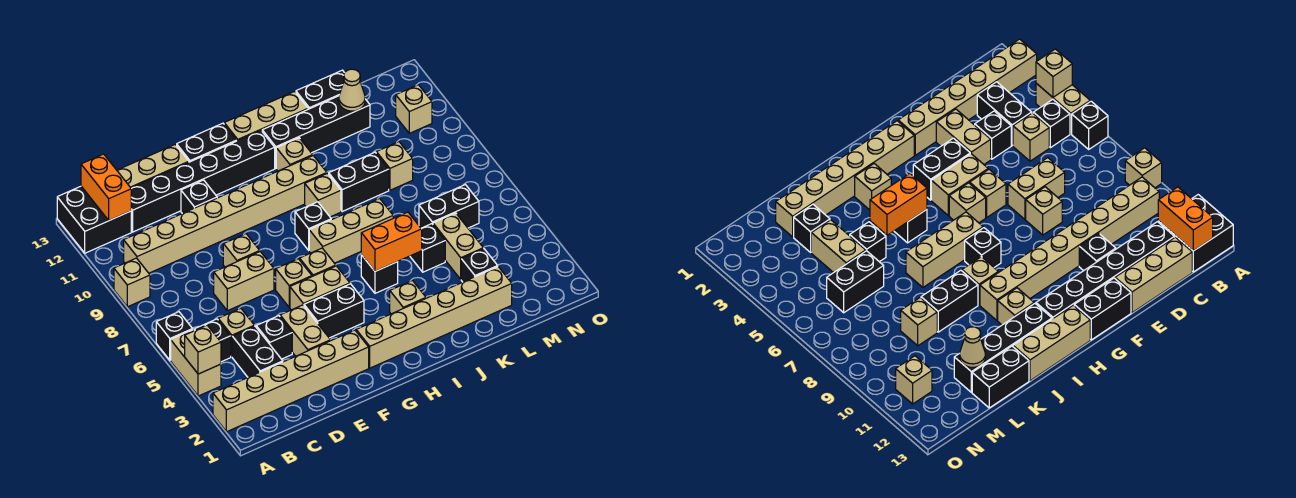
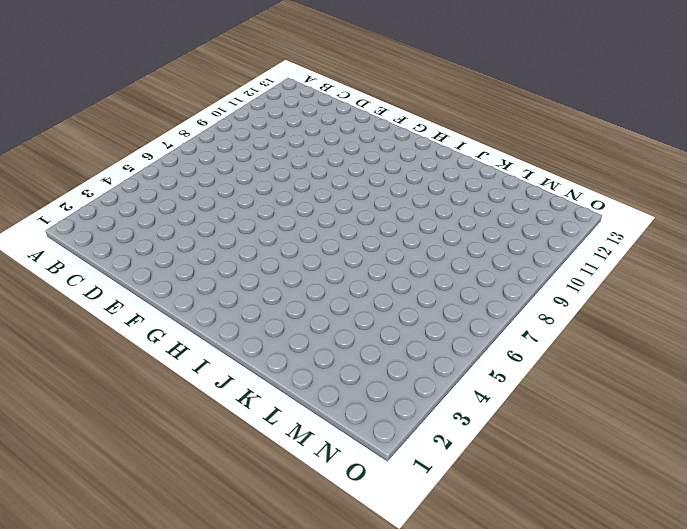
none -> tan 1x6 brick [213,330,369,432]
none -> tan 1x2 brick [171,330,221,396]
none -> black 1x1 brick [156,312,193,360]
none -> tan 1x1 brick [114,258,150,307]

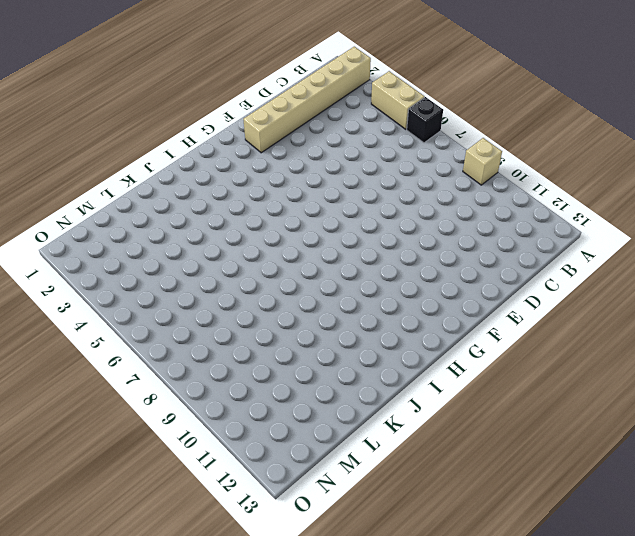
none -> black 2x2 brick [57,186,131,253]
none -> black 1x1 brick [194,319,231,362]
none -> tan 1x8 brick [124,156,327,273]
none -> black 1x2 brick [232,326,283,377]

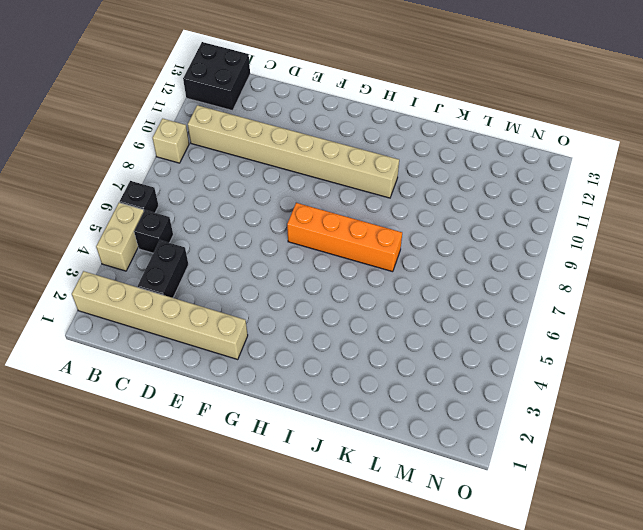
orange 1x4 brick [287,203,402,272] -> tan 1x3 brick [309,199,393,263]
none -> tan 1x1 brick [218,308,254,357]
none -> black 1x6 brick [131,131,275,232]
none -> tan 1x3 brick [117,145,189,188]
none -> black 1x1 brick [256,316,292,359]

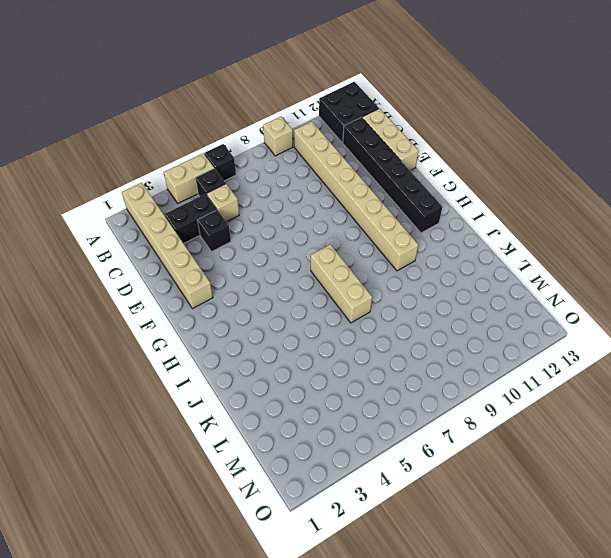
none -> tan 1x2 brick [214,252,274,311]
none -> tan 1x2 brick [280,305,331,356]
none -> tan 1x1 brick [223,234,260,267]
none -> black 1x1 brick [181,180,217,214]

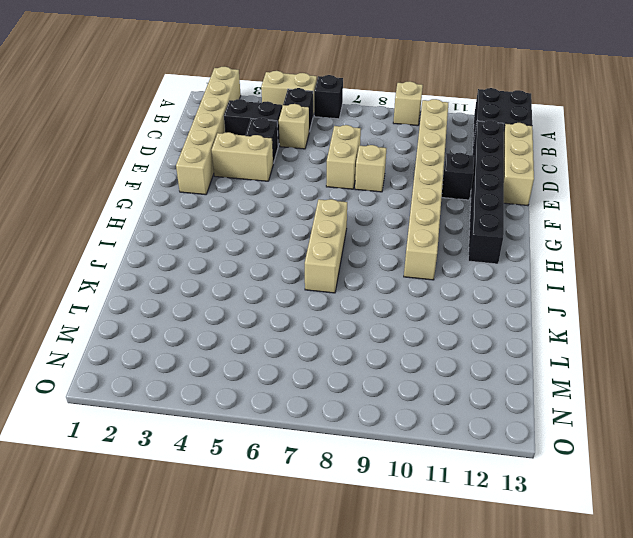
none -> black 1x2 brick [304,284,364,338]
none -> tan 1x2 brick [290,266,350,310]
none -> tan 1x1 brick [276,259,312,307]
none -> black 1x2 brick [177,123,237,162]

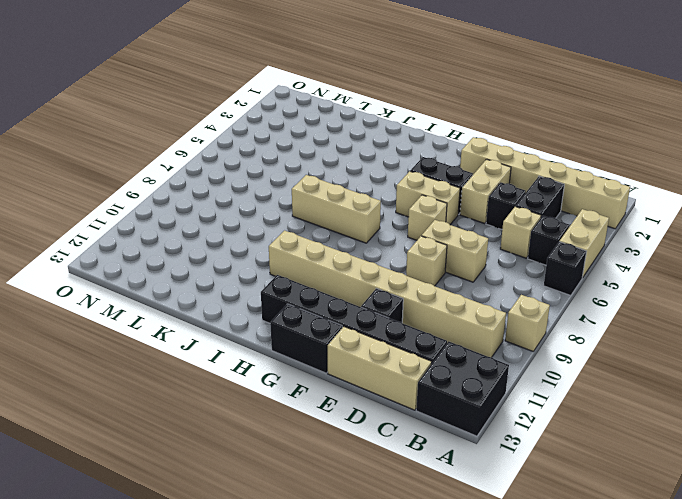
none -> tan 1x6 brick [356,267,512,368]
none -> tan 1x1 brick [300,248,336,276]
none -> black 1x1 brick [295,202,331,250]
none -> tan 1x3 brick [224,91,308,141]

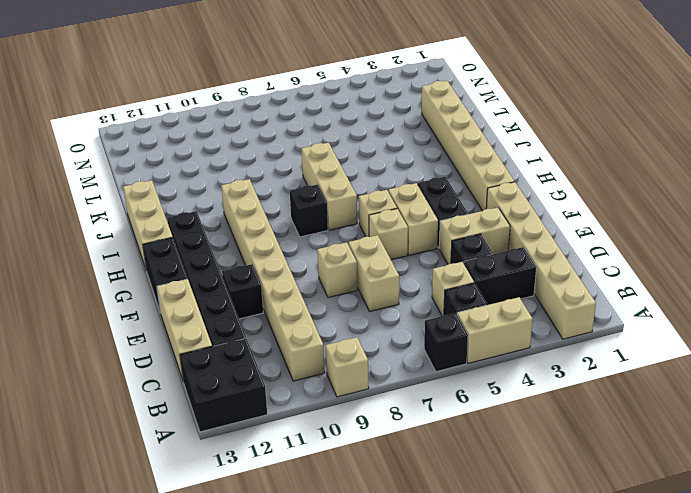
none -> tan 1x1 brick [390,281,426,314]
none -> black 1x1 brick [361,255,398,293]
none -> tan 1x1 brick [305,173,341,217]
none -> tan 1x1 brick [276,138,313,171]

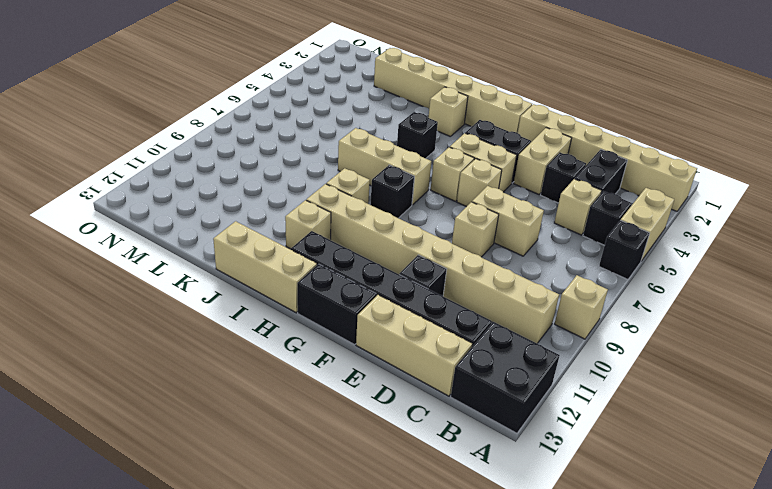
none -> black 1x4 brick [262,96,370,168]
none -> black 1x2 brick [329,152,389,212]
none -> black 1x1 brick [410,224,445,272]
none -> black 1x2 brick [296,70,344,109]

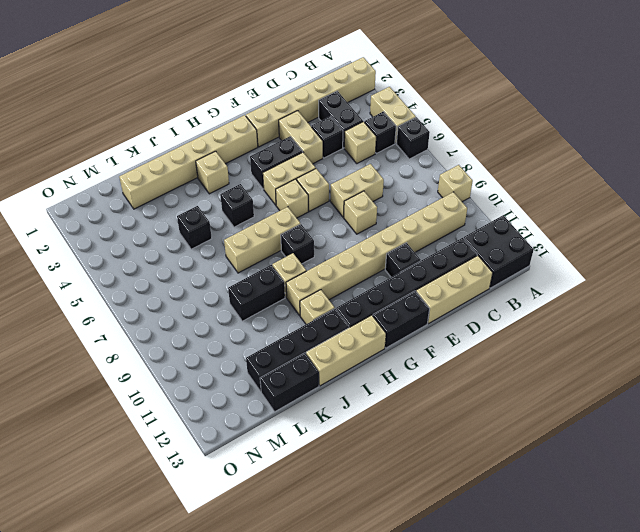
none -> black 1x1 brick [461,249,498,282]
none -> tan 1x2 brick [433,213,483,279]
none -> black 1x2 brick [419,185,479,228]
none -> tan 1x1 brick [376,142,413,190]

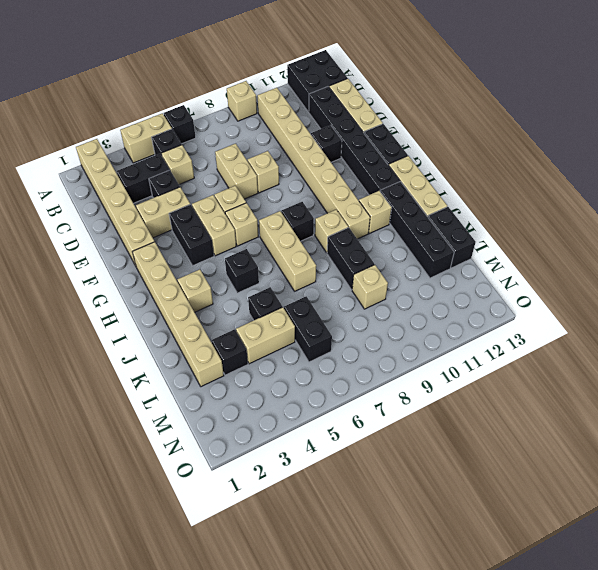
none -> tan 1x1 brick [396,85,432,133]
none -> tan 1x1 brick [185,325,221,374]
none -> orange 1x2 brick [81,154,131,220]
none -> orange 1x2 brick [361,212,422,271]

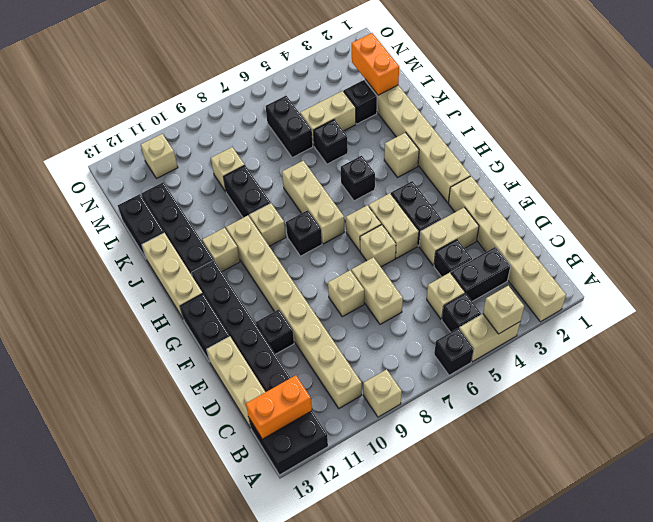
orange 1x2 brick [352,33,399,95] -> orange 1x2 brick moved to [361,212,422,271]
none -> tan 1x1 cone [339,69,365,111]

